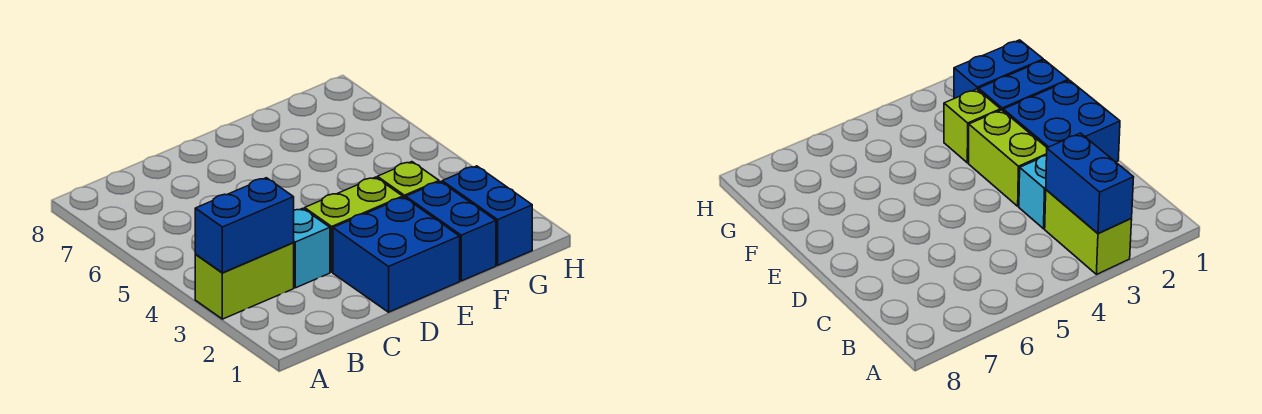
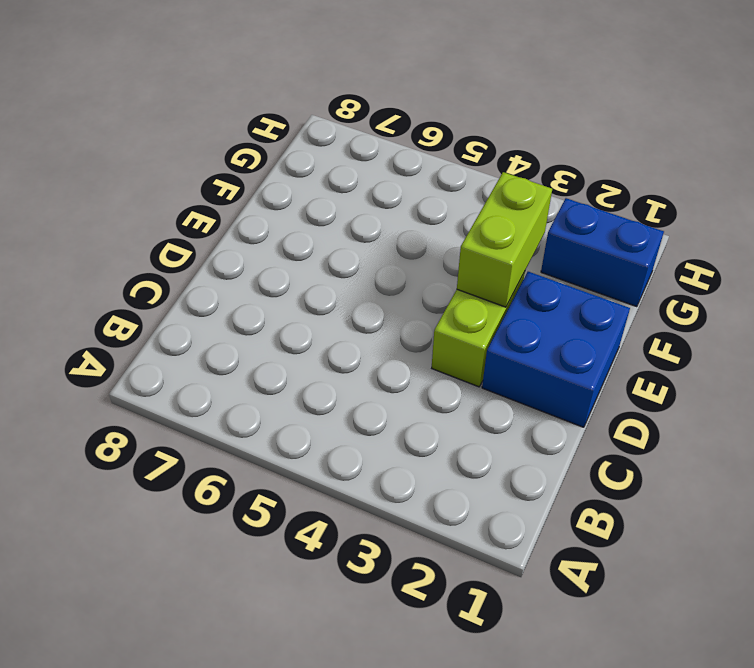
lime 1x2 brick [457,172,552,307] -> lime 1x2 brick moved to [195,243,294,319]
none -> cyan 1x1 brick [293,208,330,288]
none -> blue 1x2 brick [406,182,496,281]

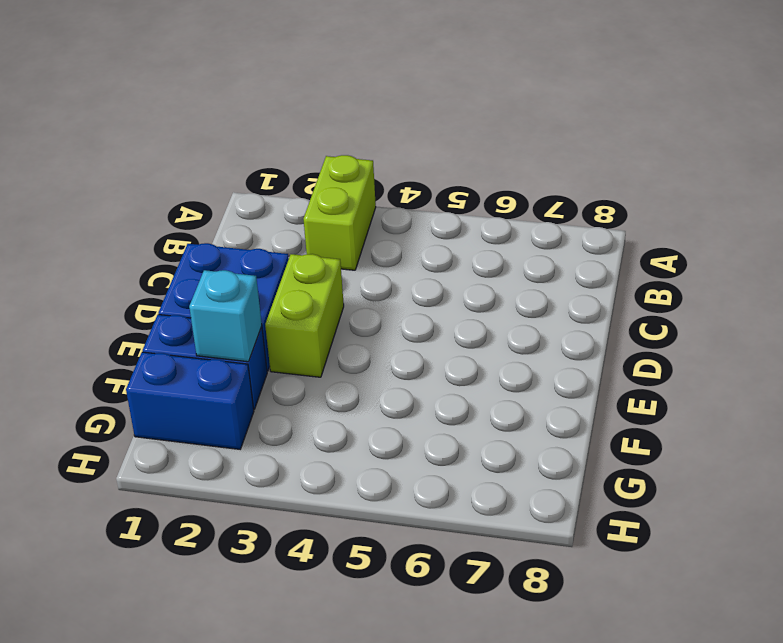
cyan 1x1 brick [189,270,262,362] -> cyan 1x1 brick moved to [293,208,330,288]
none -> lime 1x1 brick [377,162,439,198]
none -> blue 1x2 brick [195,178,294,273]

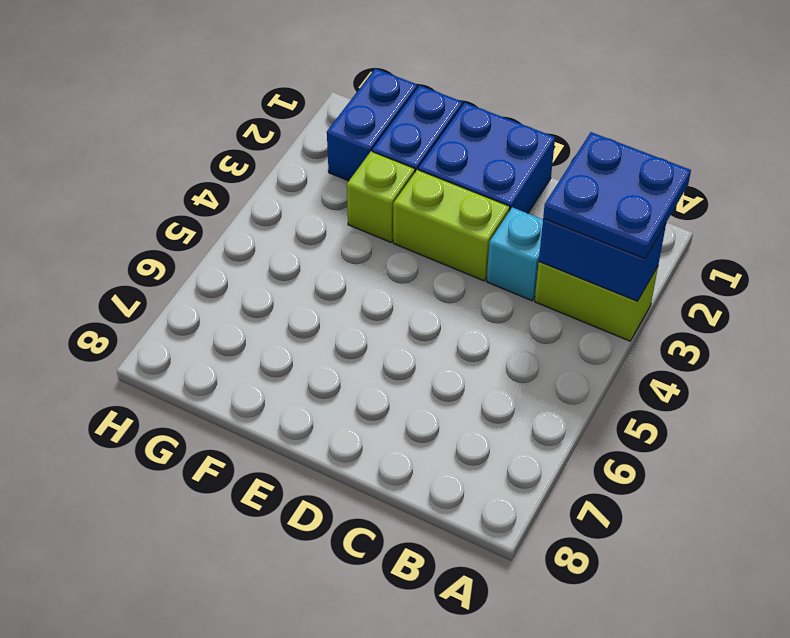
blue 2x2 plate [543,132,691,259] -> none

